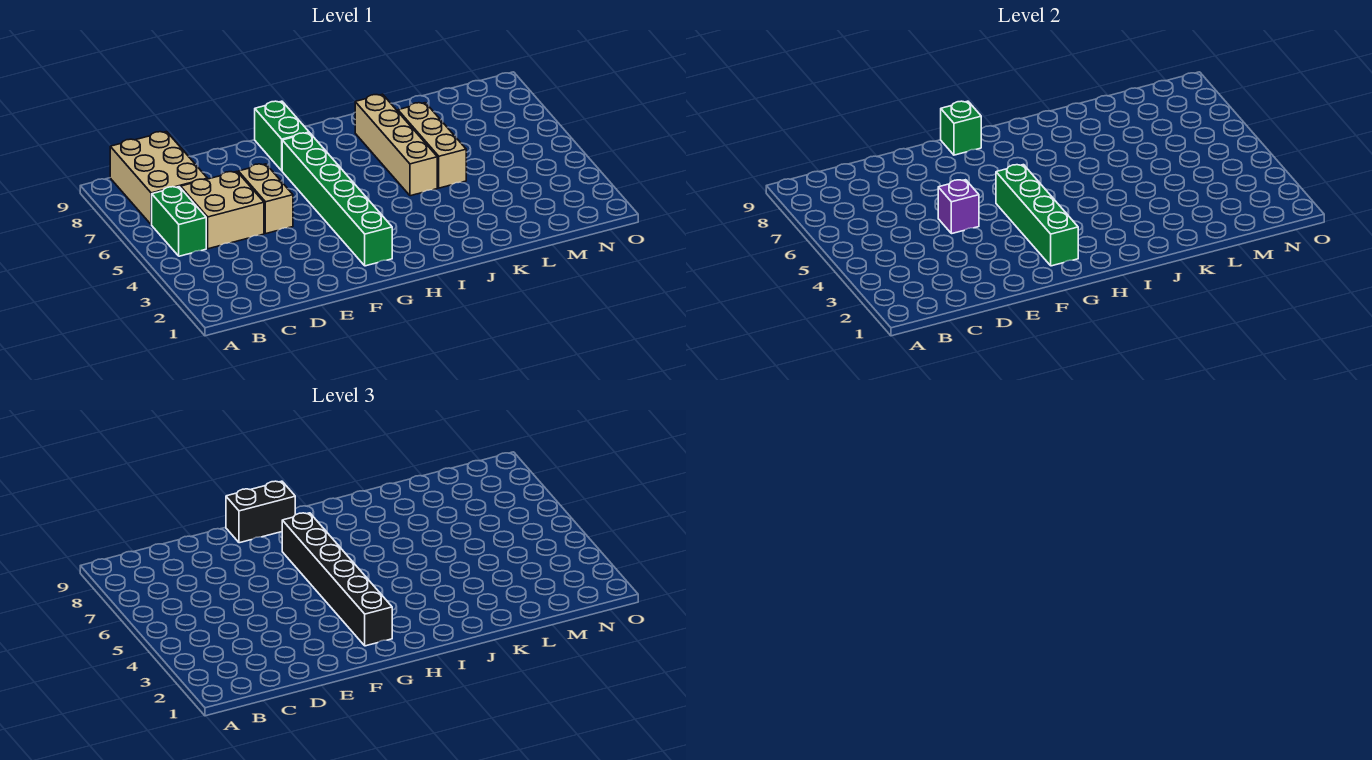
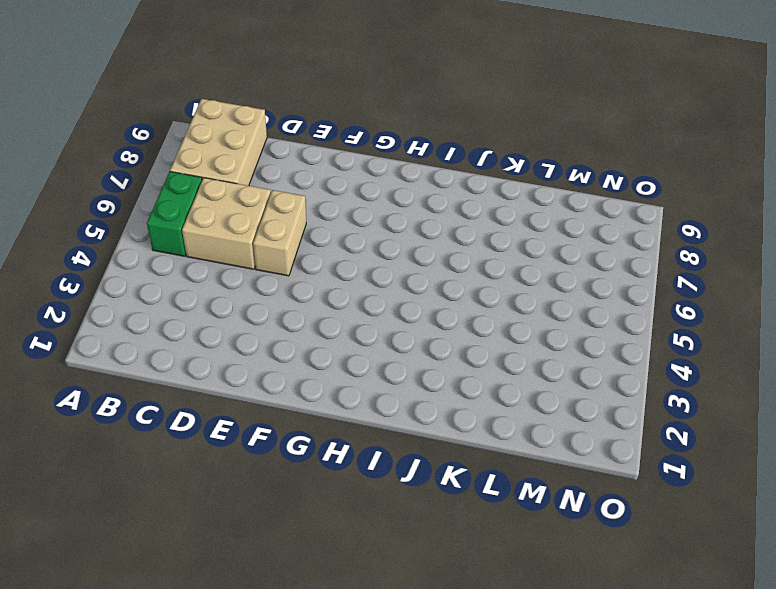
none -> green 1x6 brick [282,133,392,266]
none -> green 1x2 brick [255,101,309,171]
none -> tan 1x4 brick [355,94,437,196]

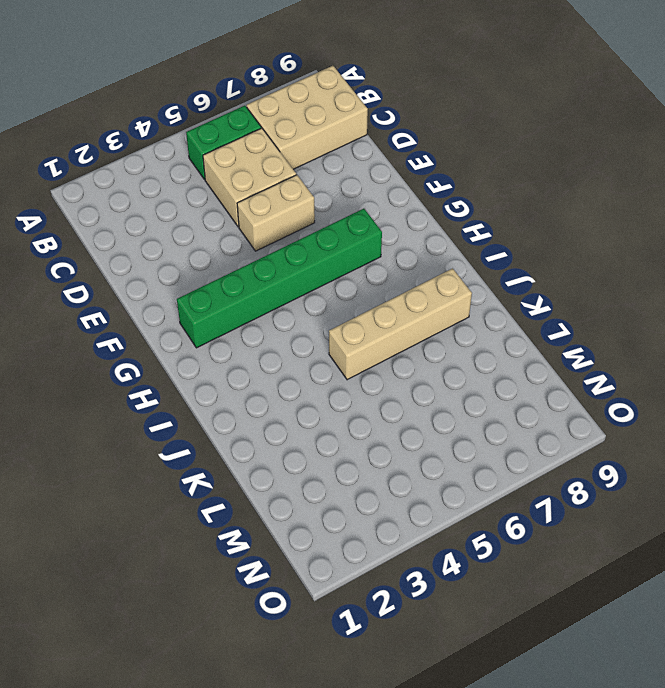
none -> green 1x2 brick [255,101,309,171]
none -> tan 1x3 brick [398,103,466,188]
none -> purple 1x1 brick [938,180,979,234]

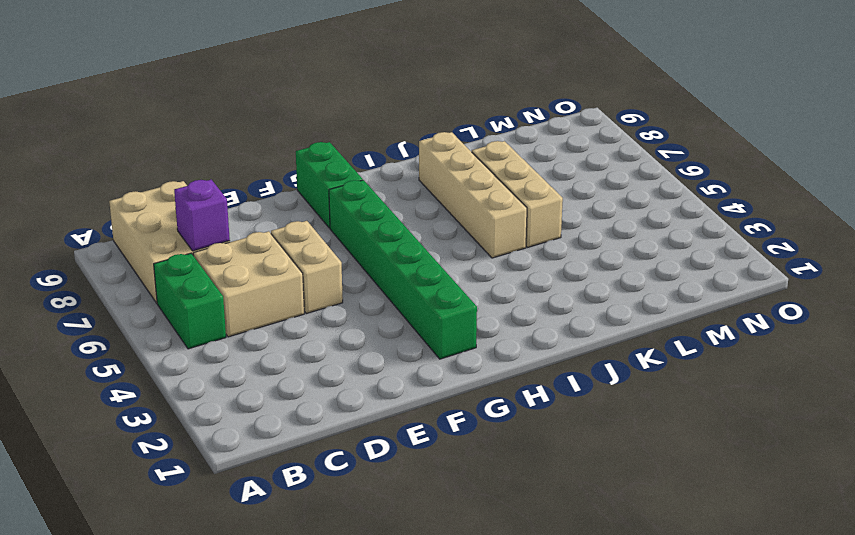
purple 1x1 brick [174,180,230,251] -> purple 1x1 brick moved to [938,180,979,234]
none -> green 1x4 brick [996,165,1078,266]
none -> green 1x1 brick [941,101,981,155]
none -> black 1x2 brick [226,481,295,543]

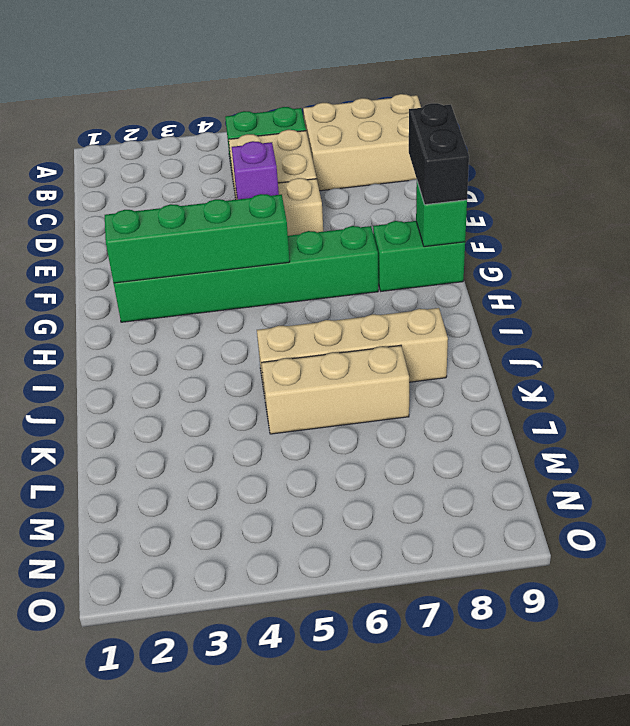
none -> black 1x6 brick [282,513,392,646]

